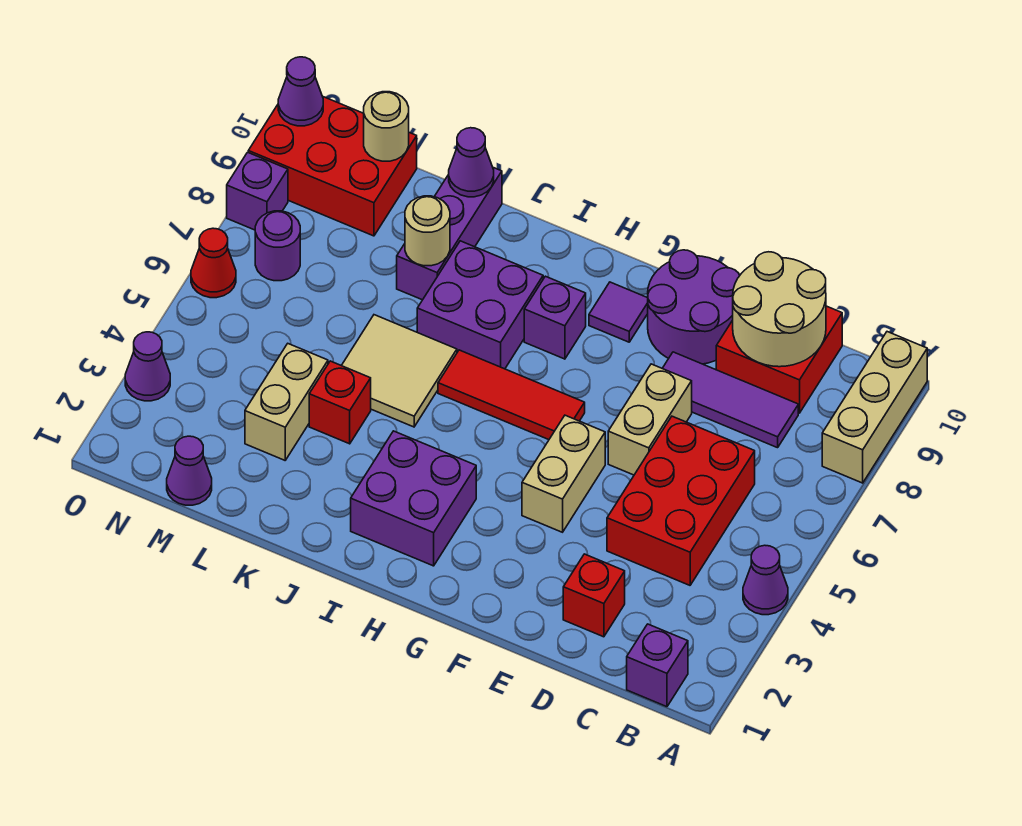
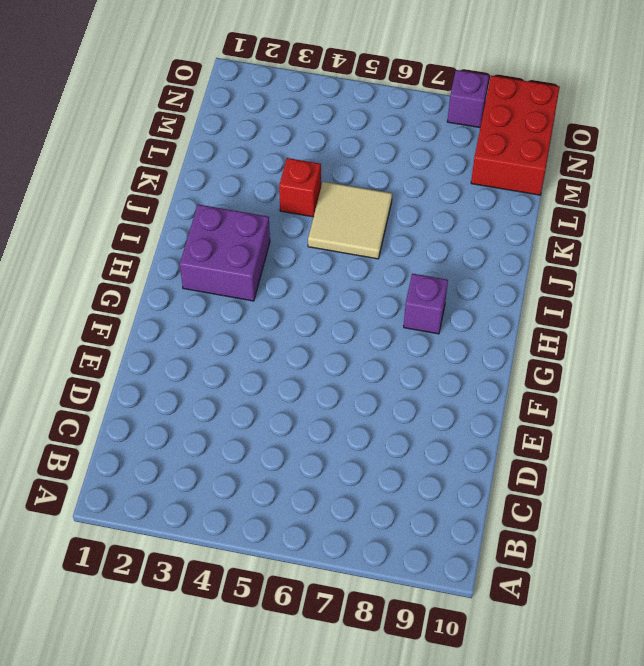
none -> purple 1x1 cone [743,545,788,615]
none -> tan 1x3 brick [822,332,927,483]
none -> purple 1x1 brick [627,624,688,707]
none -> red 2x3 brick [607,416,755,585]

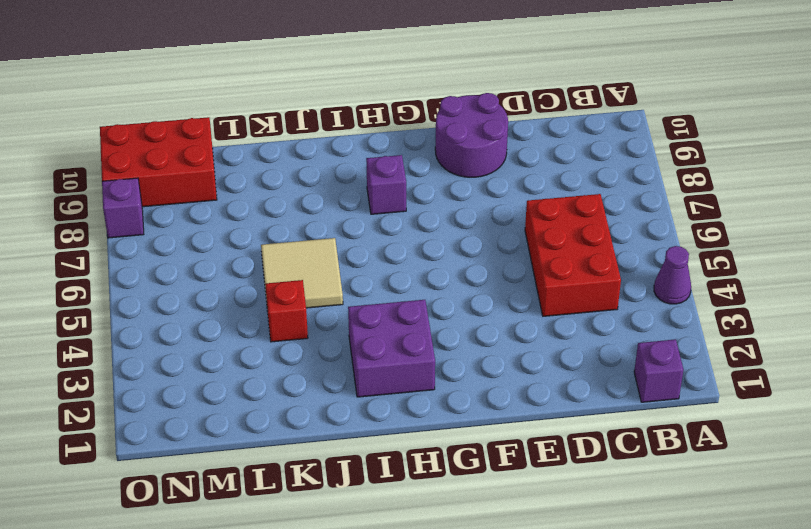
none -> tan 1x3 brick [822,332,927,483]
none -> purple 1x3 tile [662,352,798,448]
none -> red 2x2 brick [716,306,842,413]
none -> red 1x1 brick [563,554,625,637]

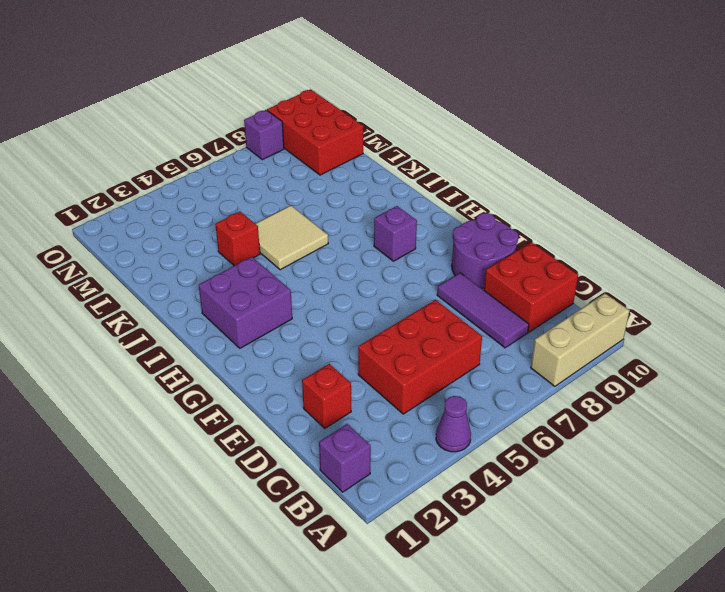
none -> tan 1x2 brick [608,364,692,475]
none -> tan 1x2 brick [522,415,605,532]
none -> red 1x3 tile [438,350,585,440]
none -> purple 1x1 tile [589,282,648,342]

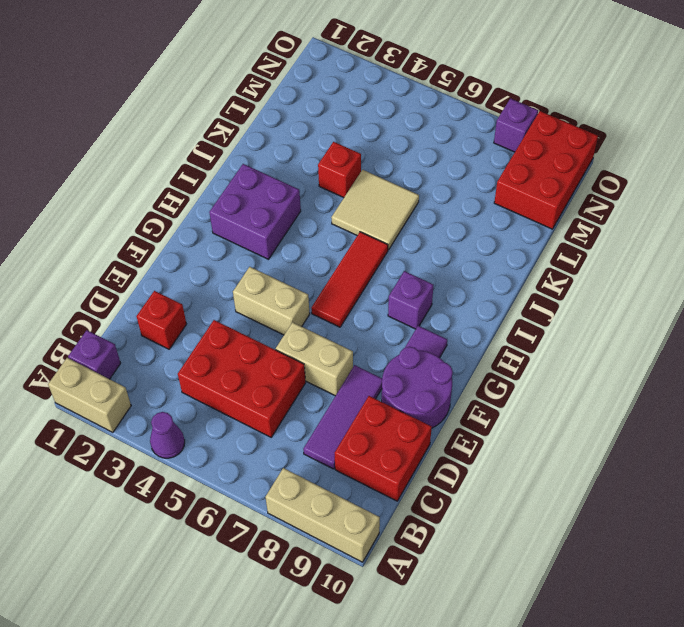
tan 1x2 brick [48,358,131,432] -> tan 1x2 brick moved to [245,344,328,460]
none -> purple 2x2 brick [417,241,543,369]
none -> purple 1x3 brick [397,168,502,300]
none -> purple 1x1 cone [167,436,212,505]
none -> purple 1x1 round brick [255,211,300,281]

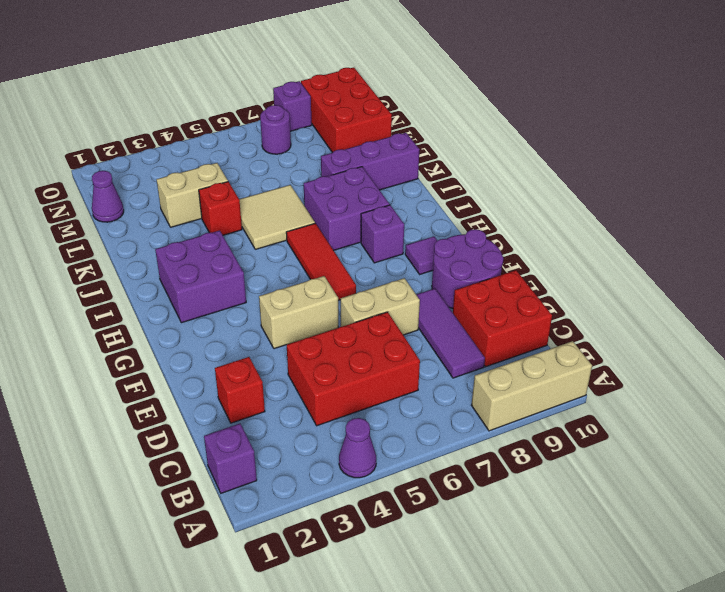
none -> purple 1x1 cone [125,332,170,401]
none -> red 1x1 cone [191,228,236,298]
none -> tan 2x2 round brick [733,252,826,367]
none -> tan 1x1 round brick [405,196,450,266]

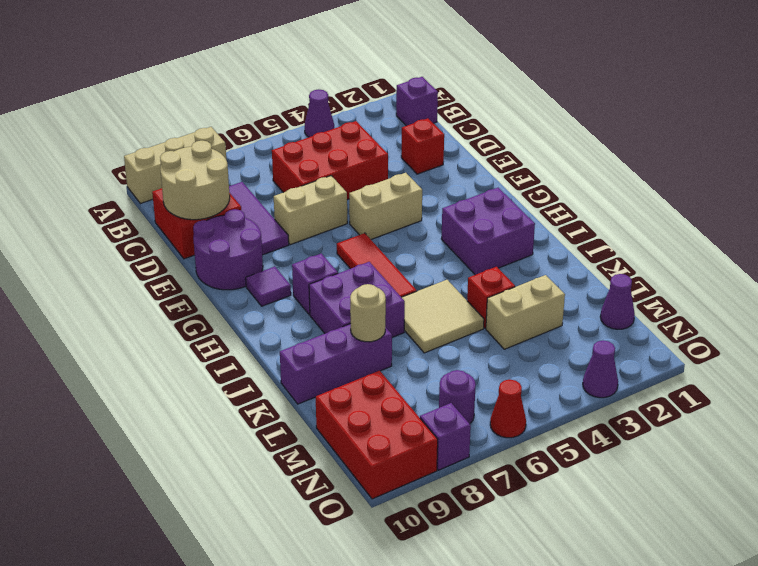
none -> purple 1x1 cone [449,128,494,197]
none -> tan 1x1 round brick [364,92,409,161]
none -> purple 1x1 cone [278,57,323,126]

